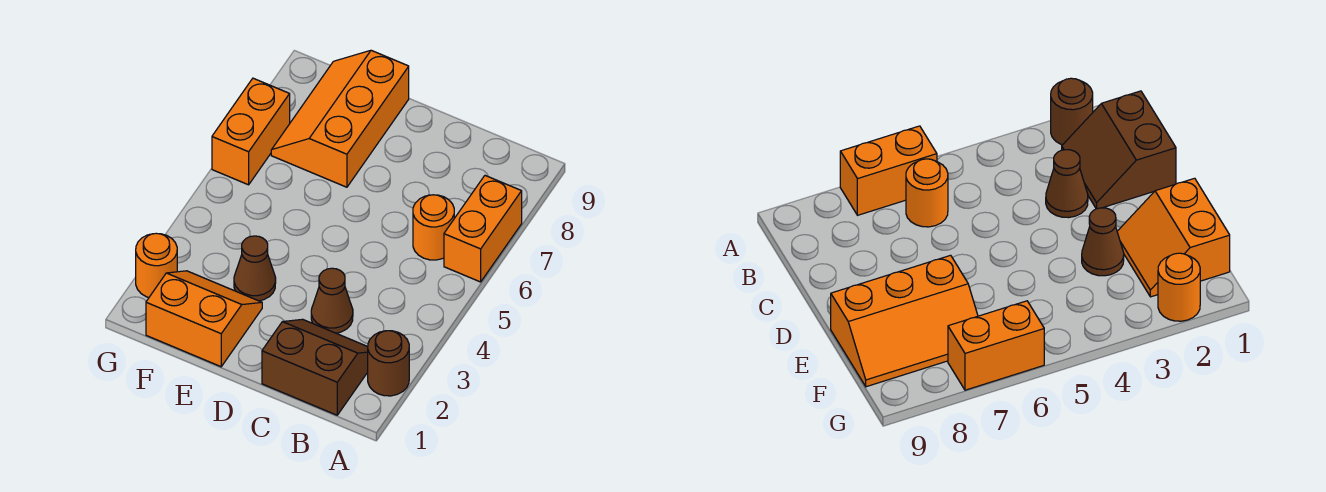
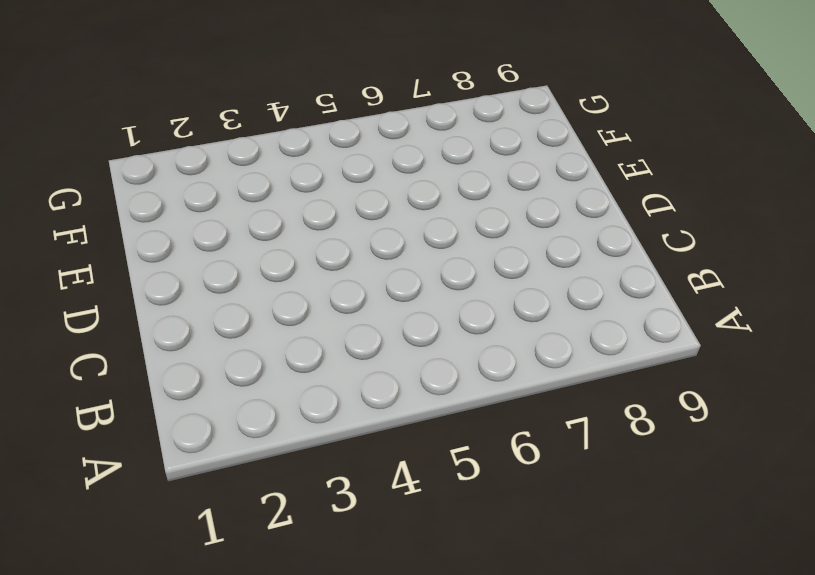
none -> brown 1x1 round brick [368,331,409,396]
none -> orange 1x2 brick [444,176,522,282]

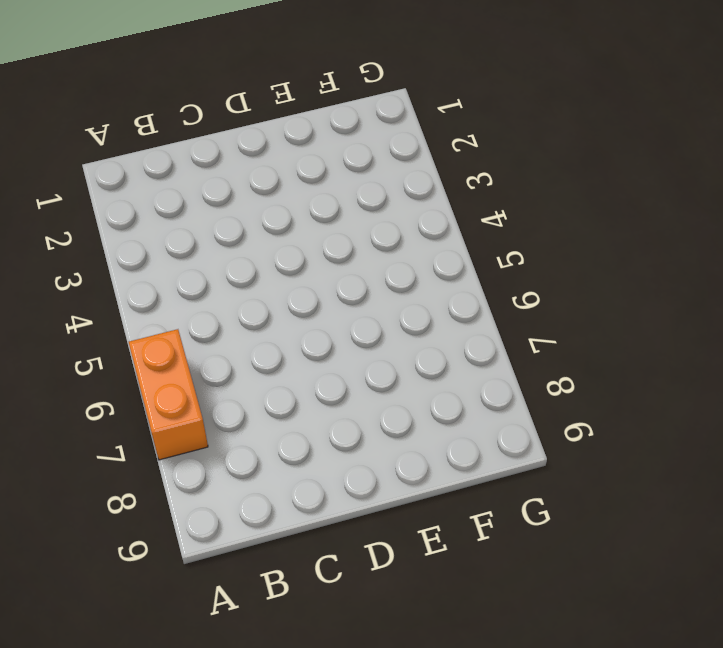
none -> brown 1x1 round brick [368,331,409,396]
none -> brown 2x2 slope [262,319,368,415]

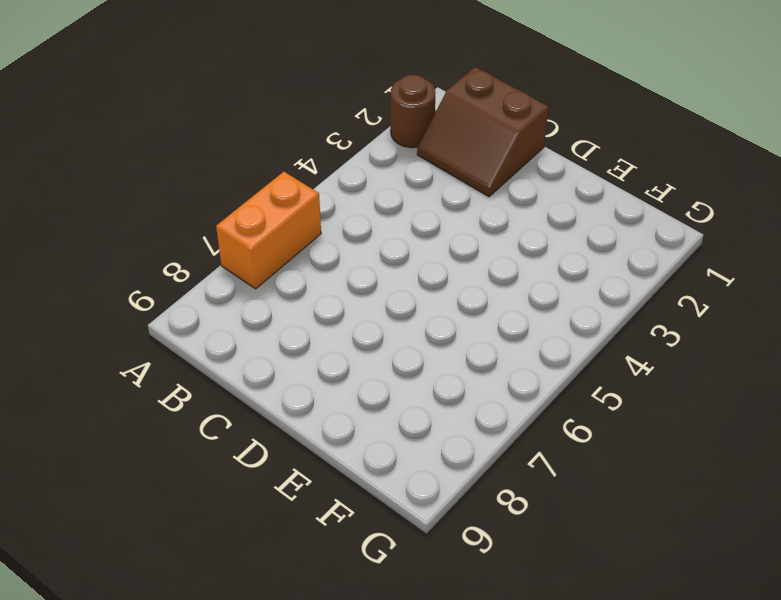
none -> orange 1x1 round brick [413,195,454,260]
none -> brown 1x1 cone [311,268,353,333]

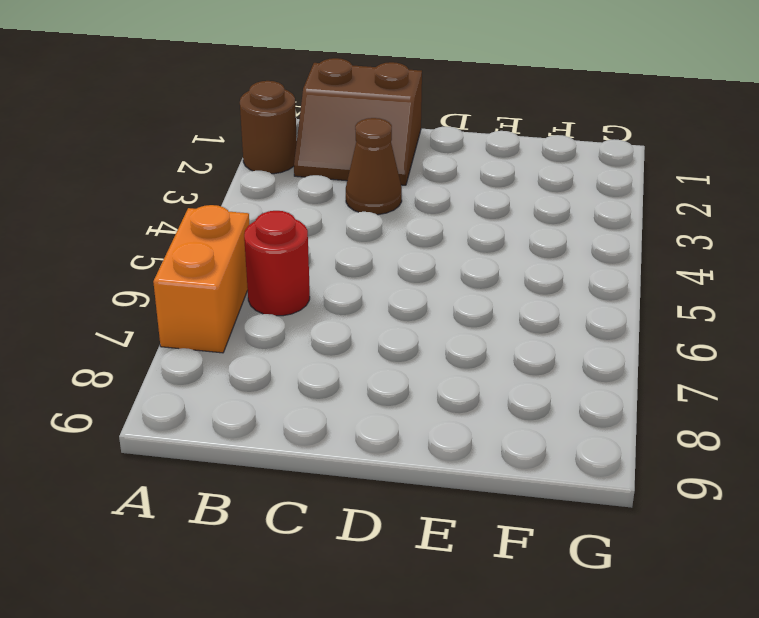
red 1x1 round brick [244,211,310,316] -> orange 1x1 round brick [413,195,454,260]
none -> orange 2x2 slope [146,271,262,367]
none -> brown 1x1 cone [234,236,276,301]

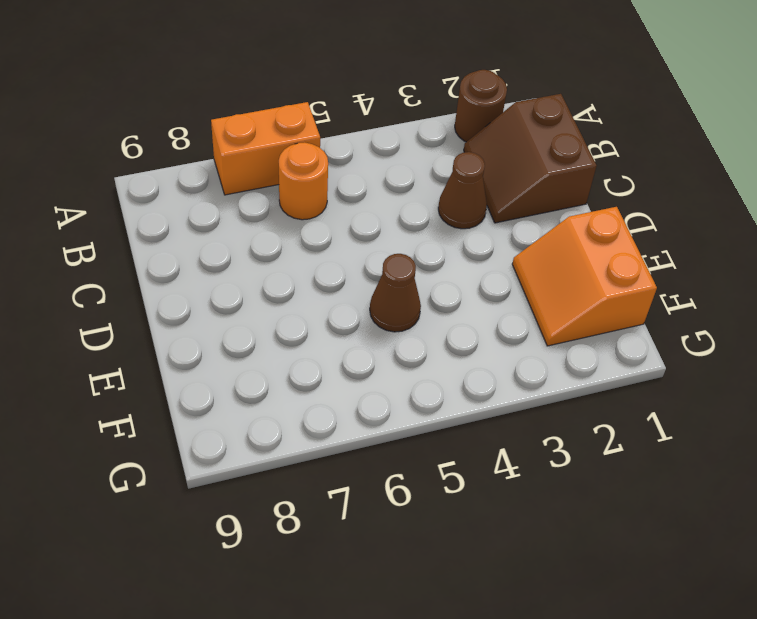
brown 1x1 cone [370,254,421,332] -> brown 1x1 cone moved to [234,236,276,301]
none -> orange 2x3 slope [271,50,409,187]
none -> orange 1x1 round brick [136,233,177,297]

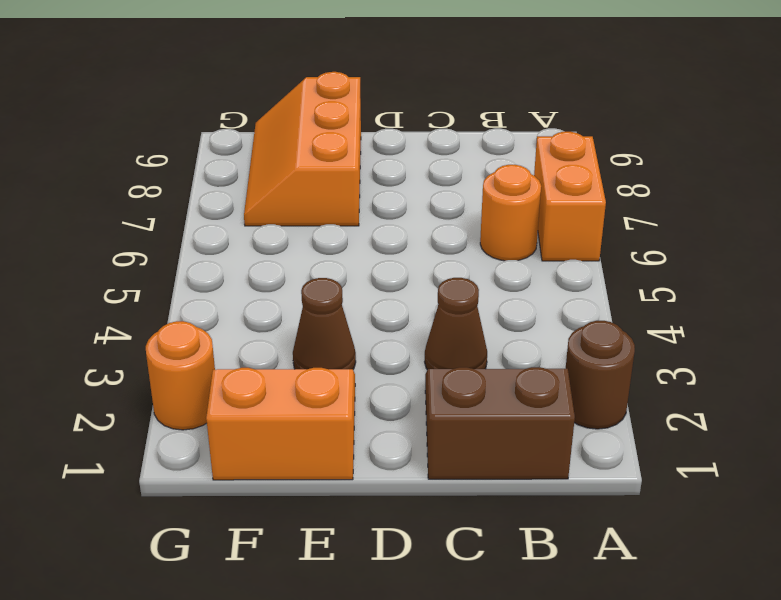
none -> orange 1x2 brick [212,78,290,185]

